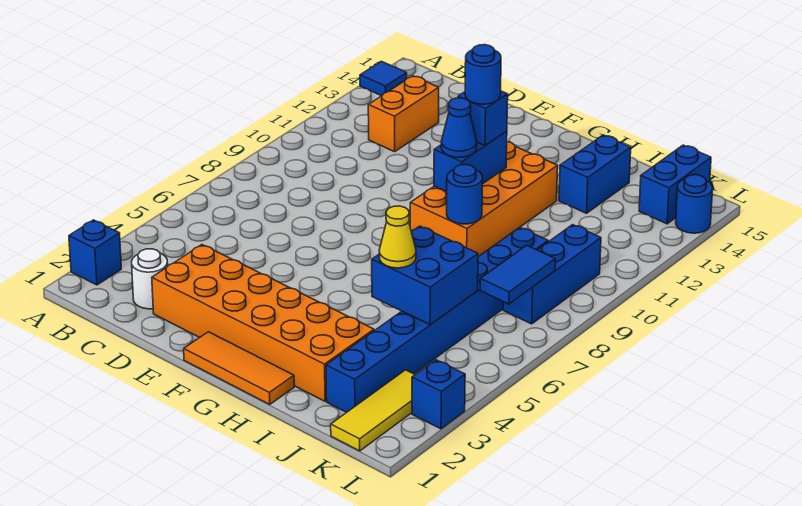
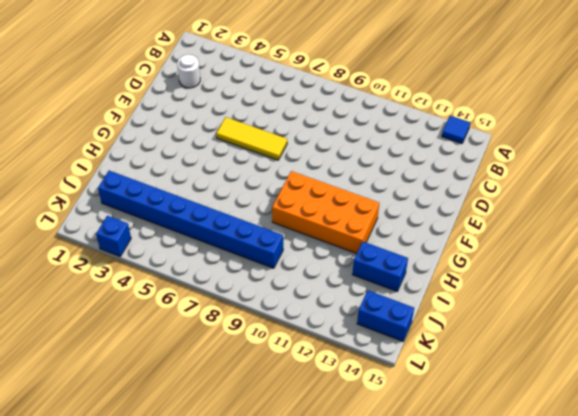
yellow 1x3 tile [216,117,287,160] -> yellow 1x3 tile moved to [331,370,415,451]
none -> blue 1x1 brick [69,220,121,285]
none -> orange 1x2 brick [368,76,439,152]
none -> orange 2x6 brick [152,245,374,401]

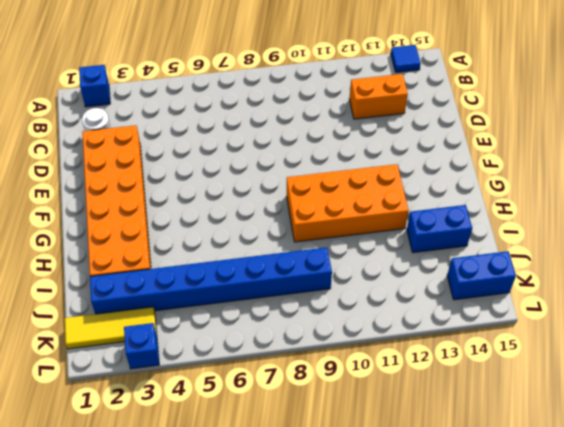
none -> orange 1x3 tile [184,332,294,404]
none -> blue 1x3 brick [503,225,601,324]
none -> blue 1x1 round brick [676,175,713,233]

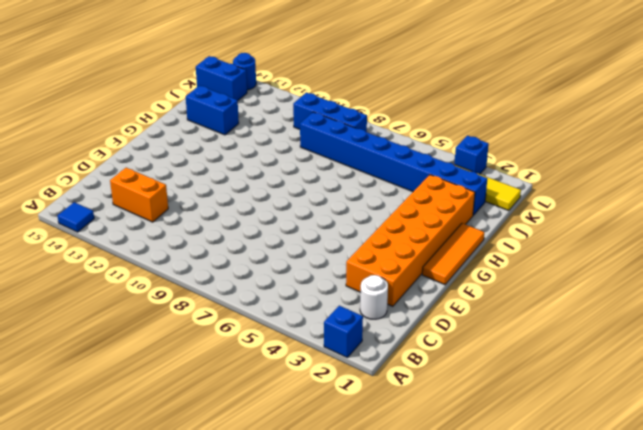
none -> orange 2x4 brick [410,142,558,257]
none -> blue 1x2 brick [434,131,507,192]
none -> blue 1x1 round brick [447,165,483,224]

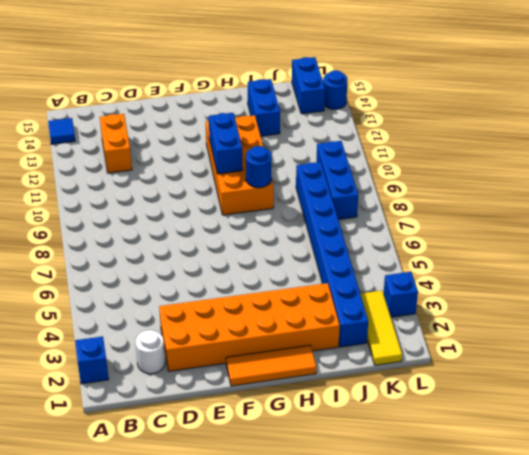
none -> blue 2x2 brick [372,226,478,325]
none -> blue 1x2 tile [480,245,555,304]
none -> blue 1x1 cone [441,98,477,158]

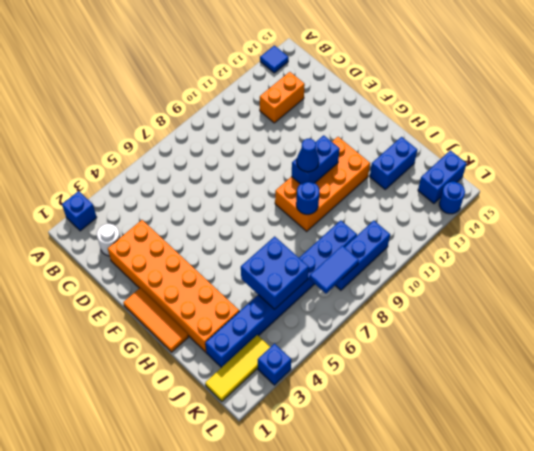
none -> blue 1x1 brick [458,91,508,145]
none -> yellow 1x1 cone [379,206,416,268]
none -> blue 1x1 round brick [465,45,501,104]

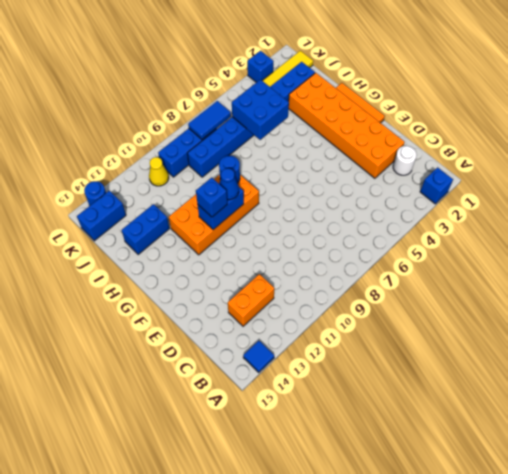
yellow 1x1 cone [149,157,169,186] -> yellow 1x1 cone moved to [379,206,416,268]
none -> blue 1x1 round brick [465,45,501,104]

